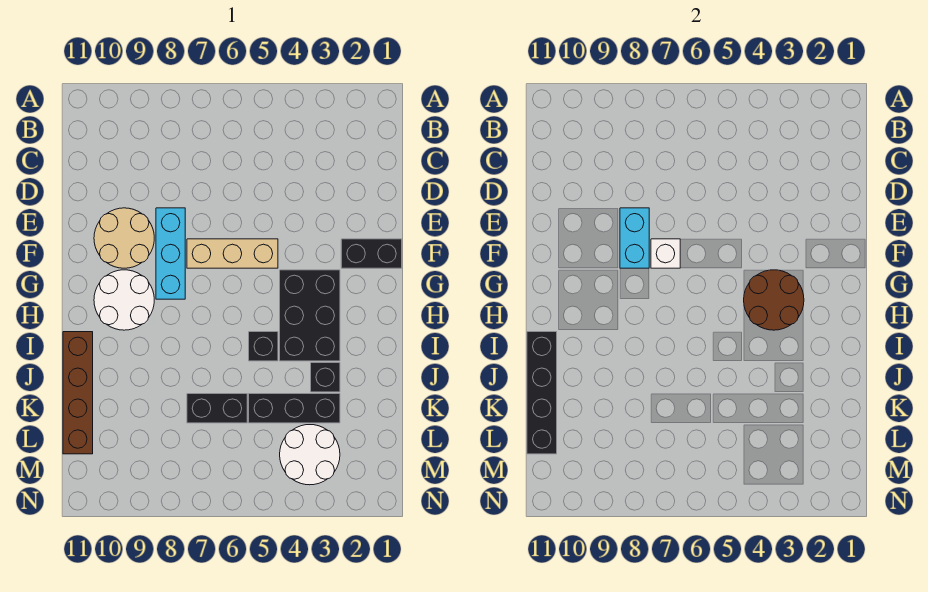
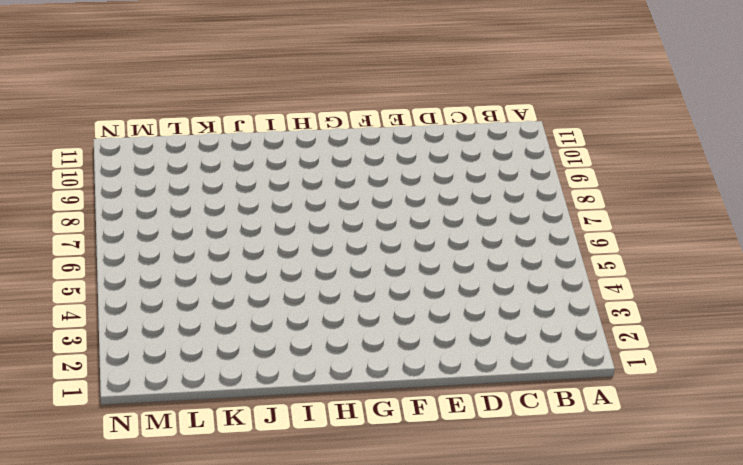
none -> cyan 1x3 brick [156,208,185,299]
none -> tan 2x2 round brick [94,208,154,268]
none -> black 1x2 brick [341,239,402,268]

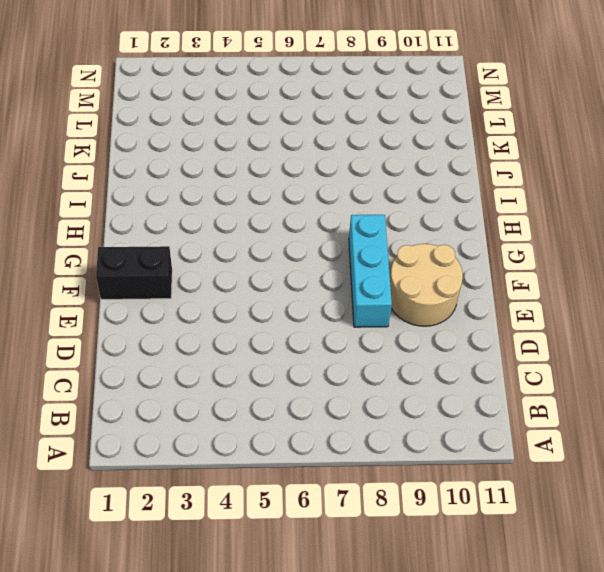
none -> tan 1x3 brick [187,239,278,268]
none -> black 2x3 brick [280,270,340,361]
none -> white 2x2 round brick [94,270,154,330]

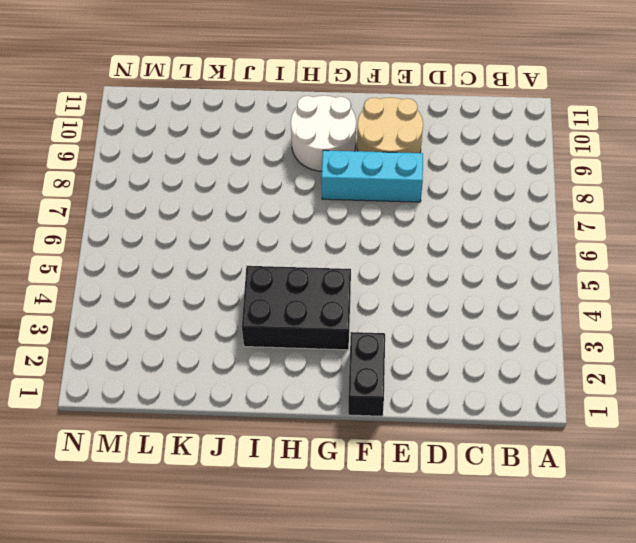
none -> tan 1x3 brick [187,239,278,268]
none -> black 1x1 brick [249,332,278,361]
none -> brown 1x4 brick [63,332,93,454]

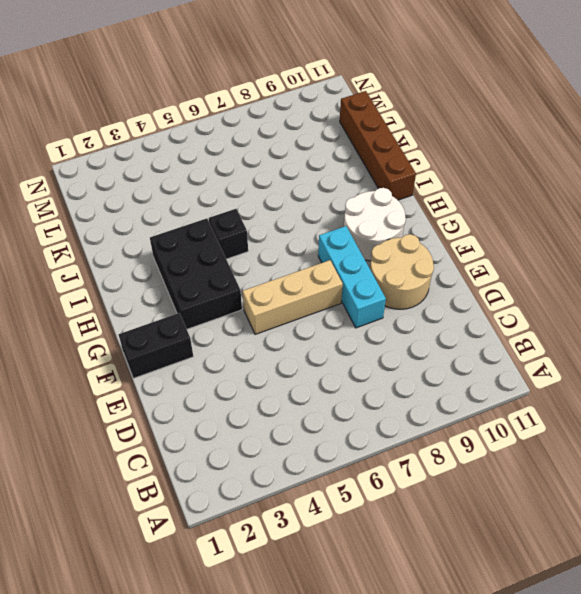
none -> black 1x1 brick [311,363,340,392]
none -> black 1x3 brick [249,394,340,423]
none -> black 1x2 brick [187,394,247,423]

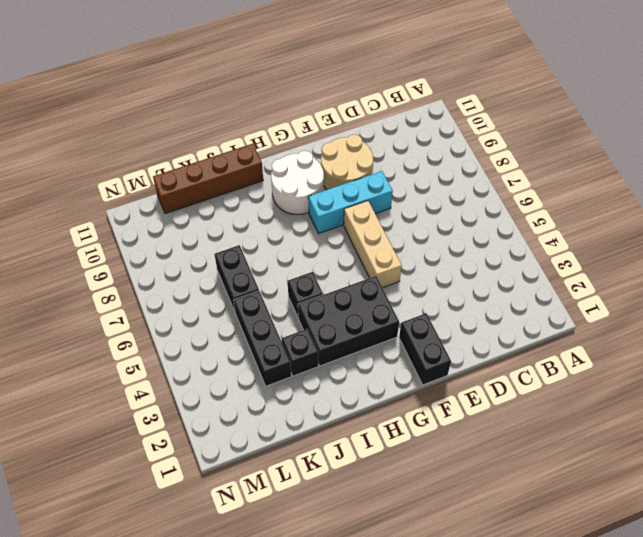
none -> white 2x2 round brick [280,425,340,485]
none -> cyan 1x2 brick [620,208,649,268]
none -> white 1x1 brick [651,239,680,268]

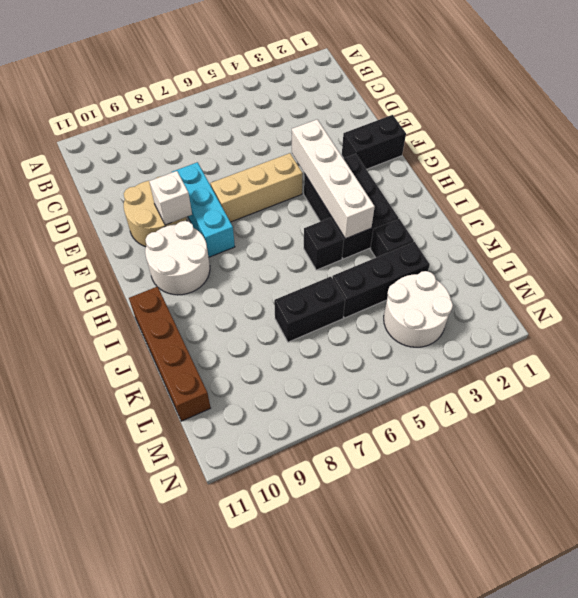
white 1x4 brick [292,119,375,239] -> brown 2x2 round brick [744,270,804,330]
white 1x1 brick [149,171,192,225] -> white 1x1 brick moved to [651,239,680,268]
none -> cyan 1x2 brick [620,208,649,268]
none -> black 1x4 brick [527,332,557,454]

